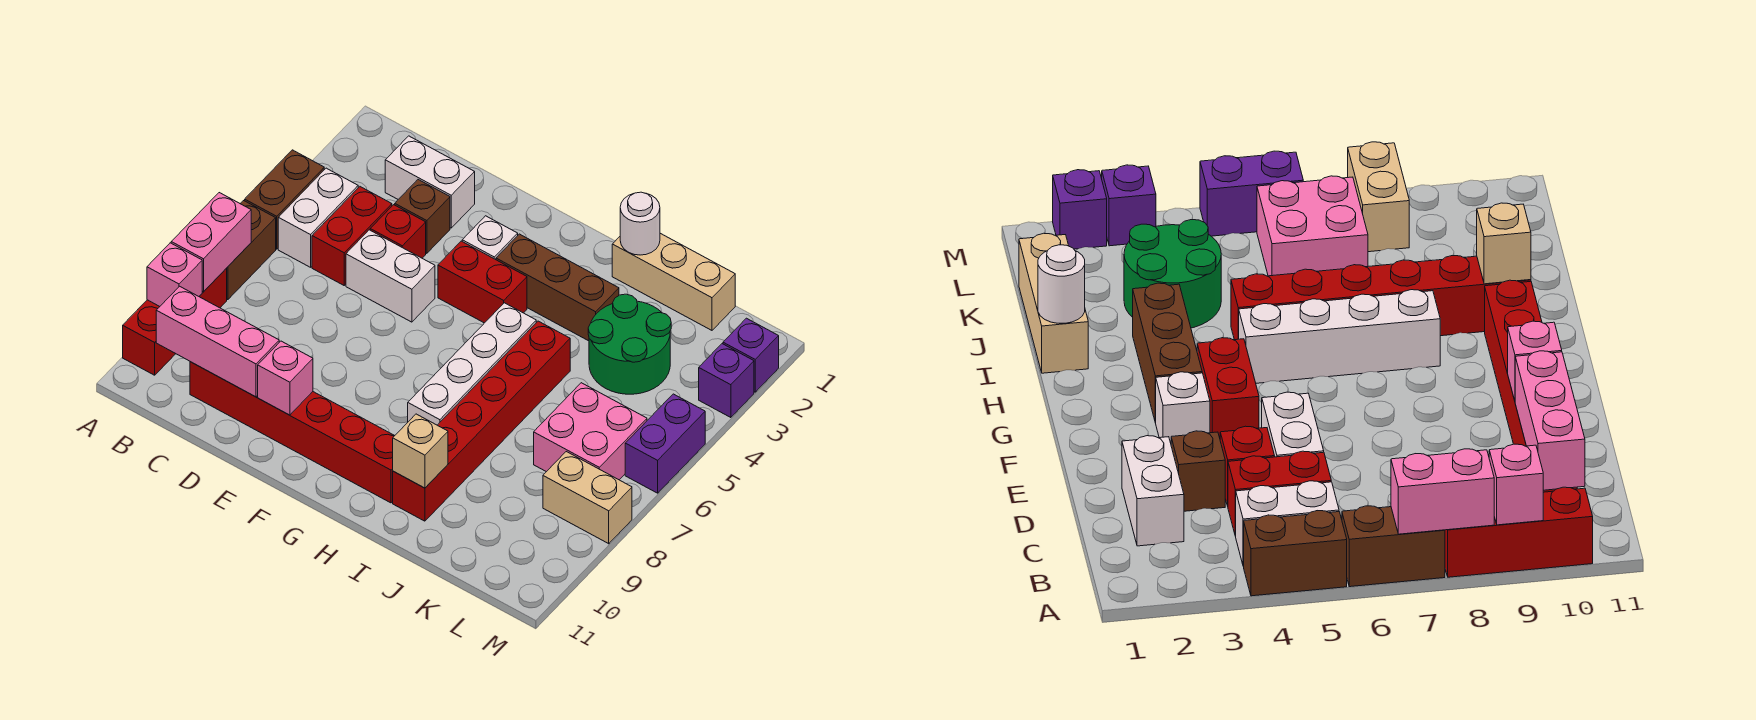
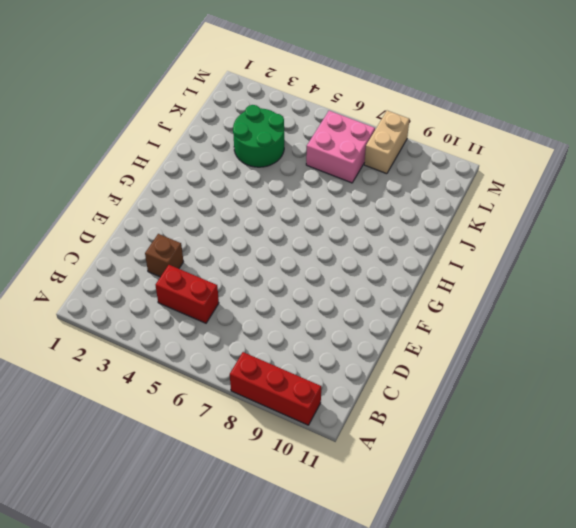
none -> brown 1x2 brick [245,150,324,249]
none -> brown 1x2 brick [227,201,276,300]
none -> white 1x2 brick [278,168,358,267]

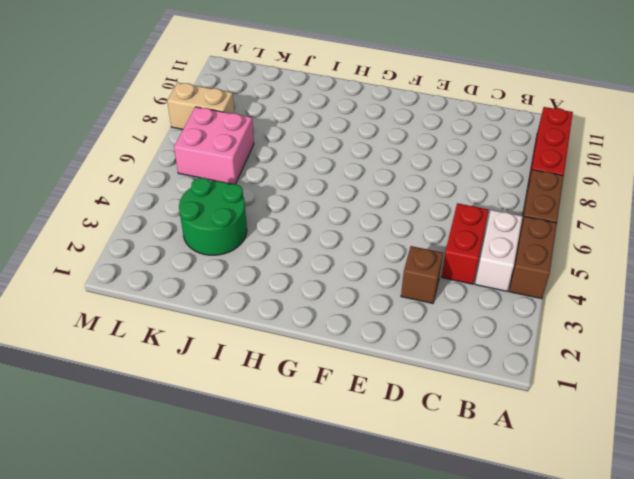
none -> white 1x2 brick [385,136,475,228]
none -> red 1x6 brick [190,362,395,503]
none -> red 1x1 brick [370,205,426,258]

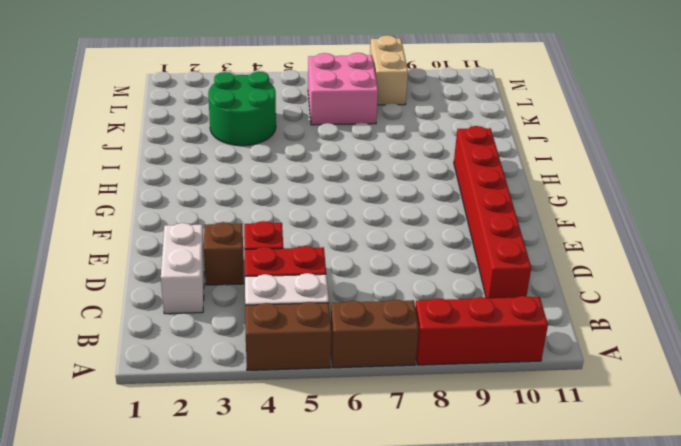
none -> white 1x2 brick [346,230,435,322]
none -> white 1x1 brick [462,216,518,260]
none -> red 1x2 brick [438,241,527,323]

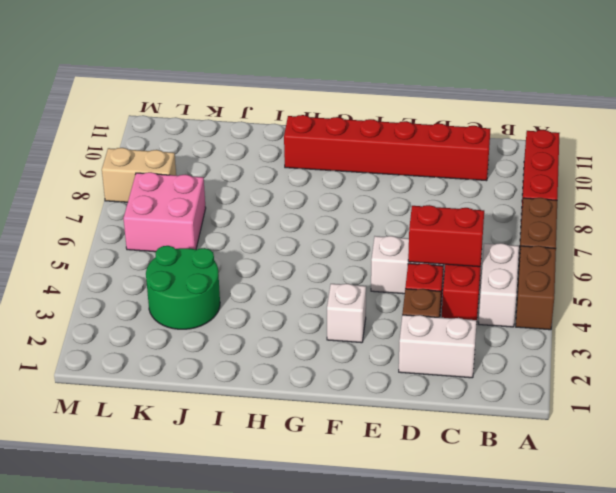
red 1x2 brick [408,205,484,267] -> red 1x2 brick moved to [438,241,527,323]
none -> brown 1x3 brick [496,234,619,341]
none -> white 1x4 brick [408,303,536,425]
none -> tan 1x3 brick [612,233,735,330]

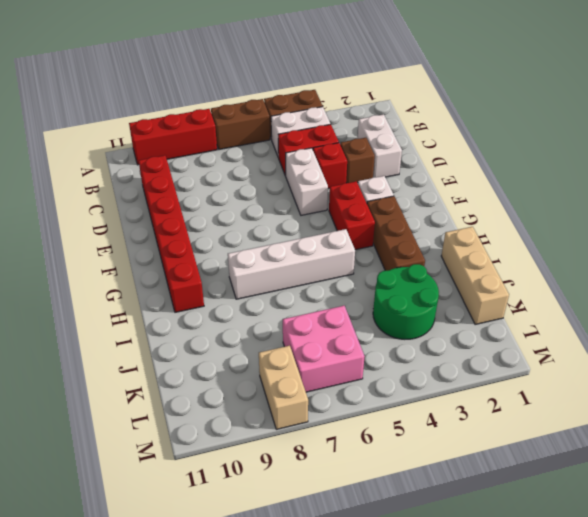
none -> red 1x6 brick [393,321,570,521]
none -> purple 1x1 brick [723,318,779,392]
none -> purple 1x1 brick [699,344,754,418]

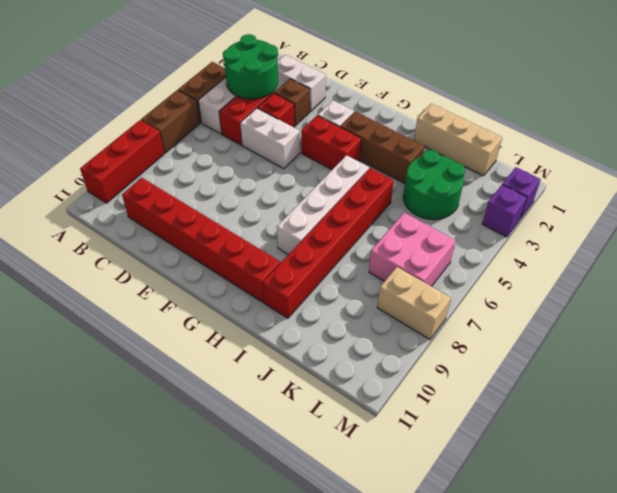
green 2x2 round brick [223,34,278,99] -> none
none -> purple 1x2 brick [625,394,705,493]
none -> pink 1x2 brick [171,193,251,292]
none -> pink 1x1 brick [147,243,202,306]

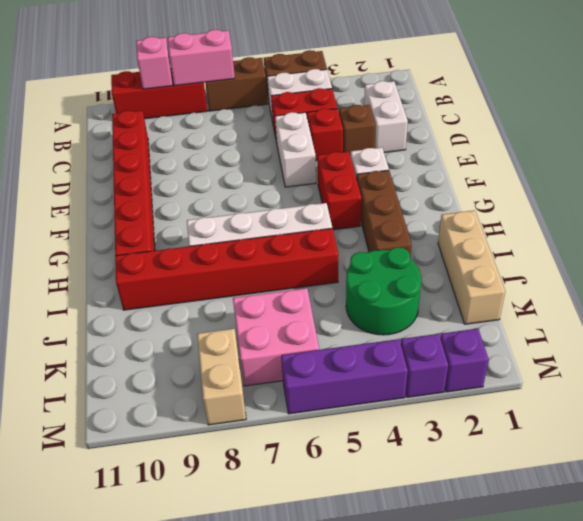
purple 1x3 brick [281,339,408,414] -> purple 1x2 brick [625,394,705,493]
none -> pink 1x3 brick [156,286,279,397]
none -> pink 1x1 brick [258,341,313,415]
none -> white 1x1 round brick [620,192,660,255]

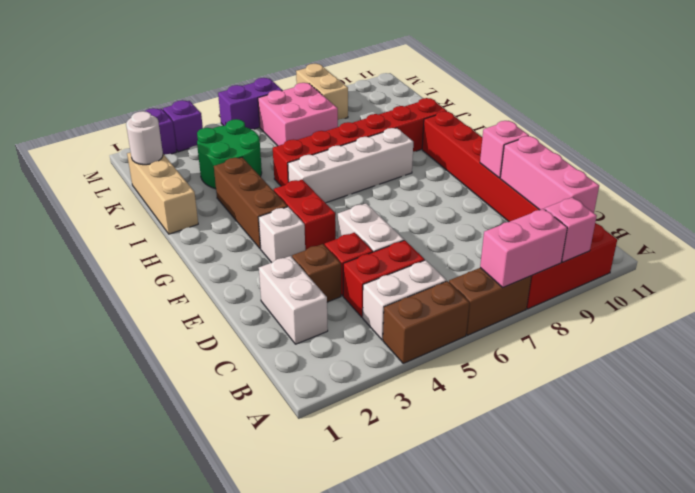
white 1x1 round brick [126,111,163,165] -> white 1x1 round brick moved to [620,192,660,255]
none -> tan 1x1 brick [393,414,448,488]

